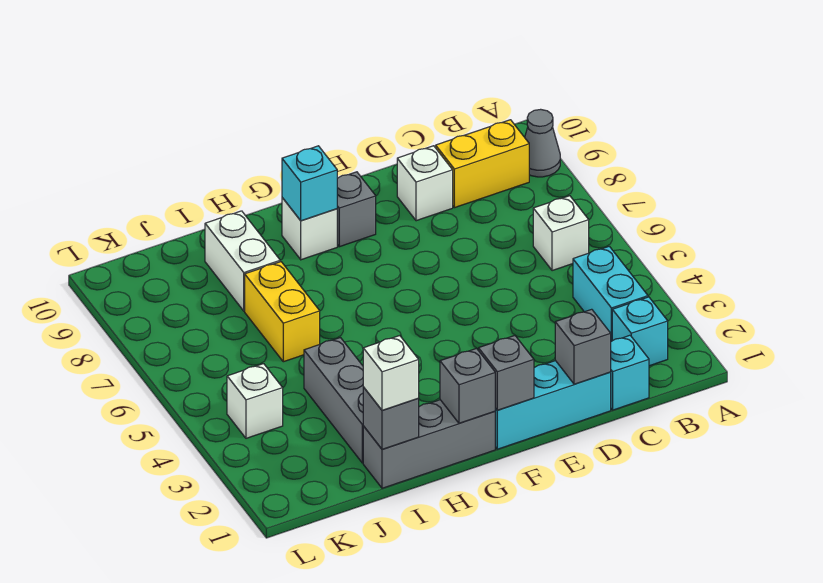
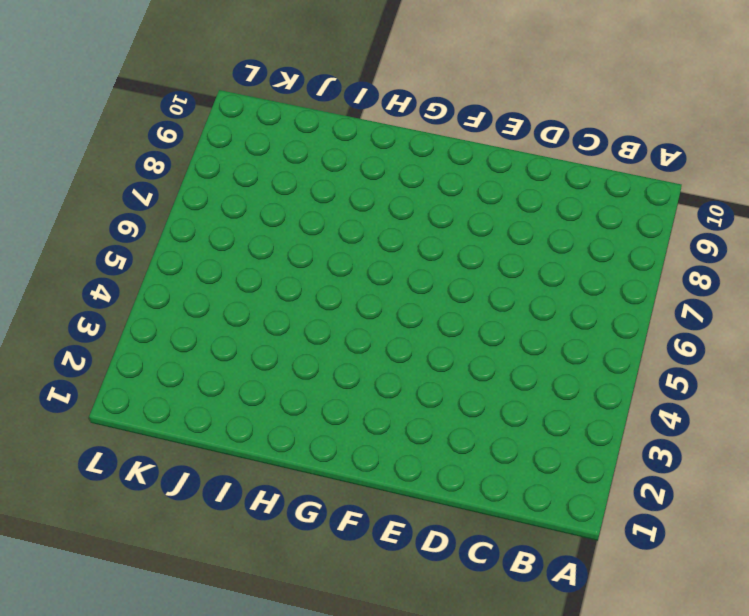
none -> grey 1x1 cone [525,109,560,177]
none -> cyan 1x1 brick [612,297,668,366]
none -> cyan 1x2 brick [573,246,648,341]

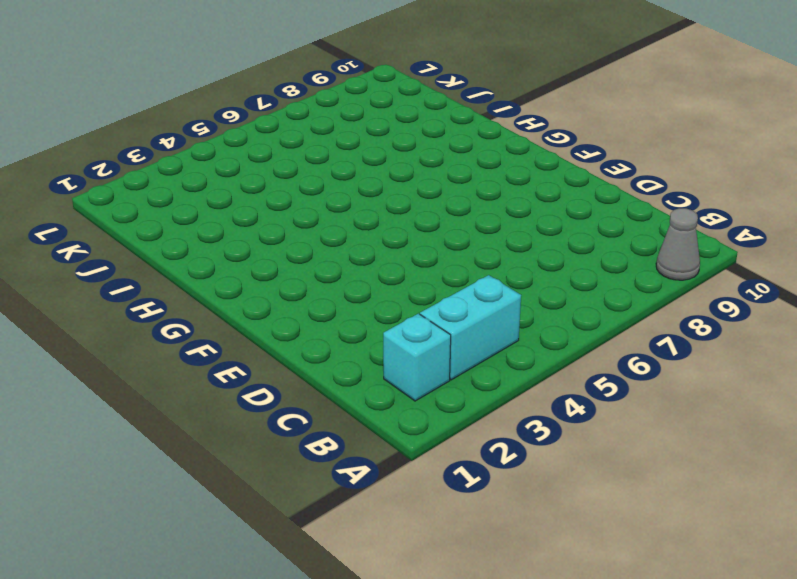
none -> white 1x1 brick [533,196,589,271]
none -> yellow 1x2 brick [436,120,529,208]
none -> cyan 1x1 brick [611,335,649,410]

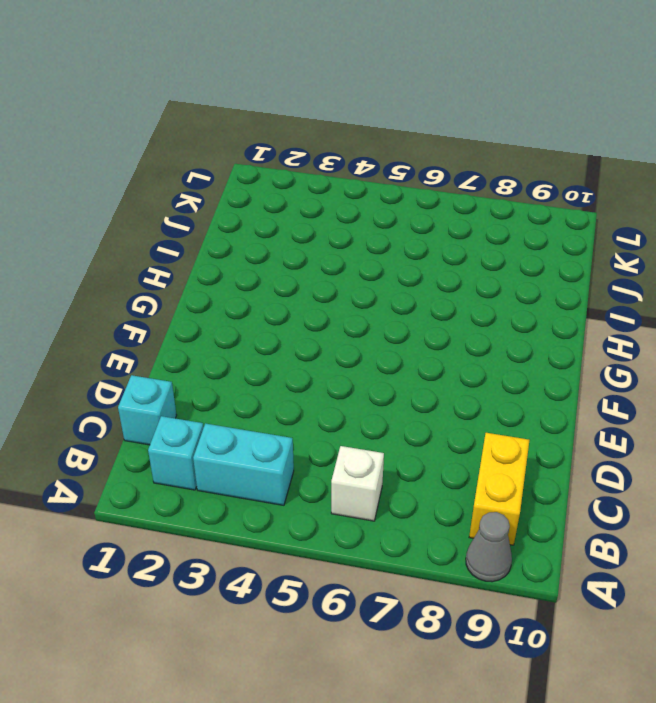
none -> cyan 1x3 brick [495,361,611,449]
none -> white 1x1 brick [397,146,453,221]
none -> grey 1x1 brick [337,172,376,247]

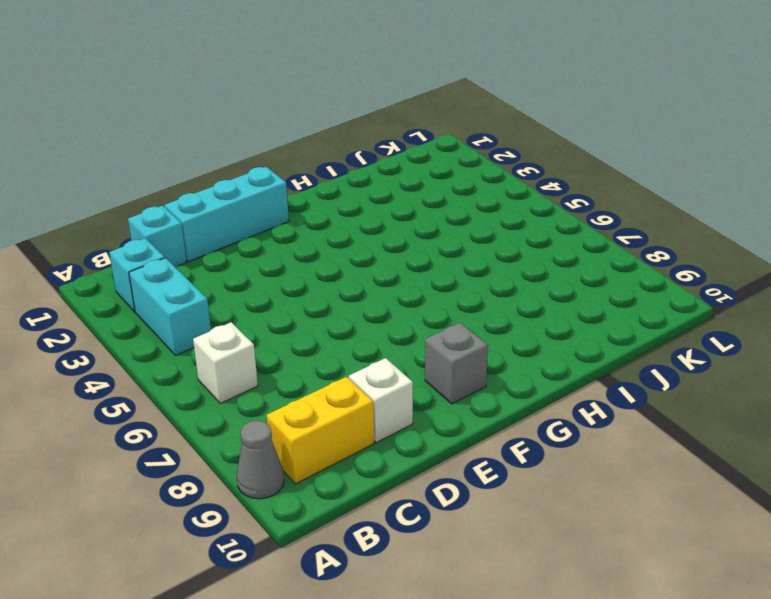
none -> grey 1x3 brick [363,400,495,488]
none -> white 1x1 brick [282,198,337,260]
none -> grey 1x3 brick [304,338,363,463]

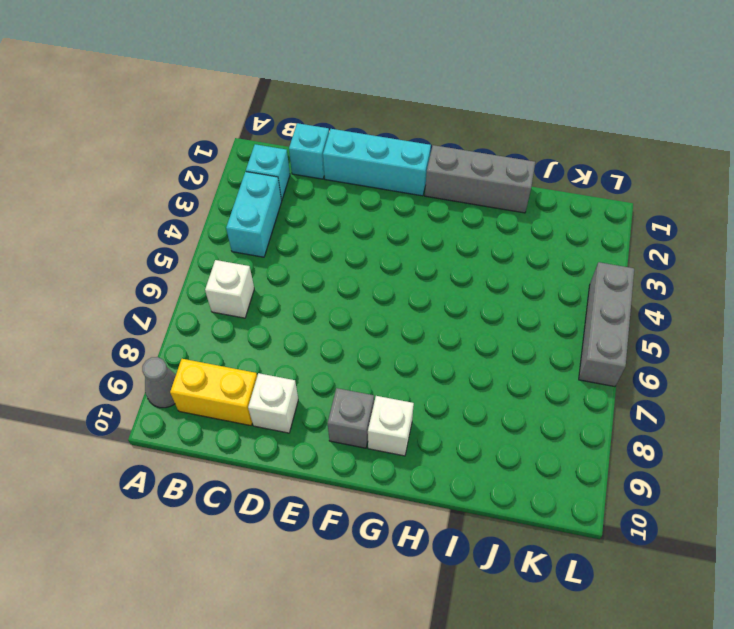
grey 1x3 brick [579,262,634,387] -> grey 1x3 brick moved to [304,338,363,463]
none -> yellow 1x2 brick [245,262,320,362]
none -> white 1x2 brick [205,211,280,311]
none -> white 1x1 brick [227,364,283,438]

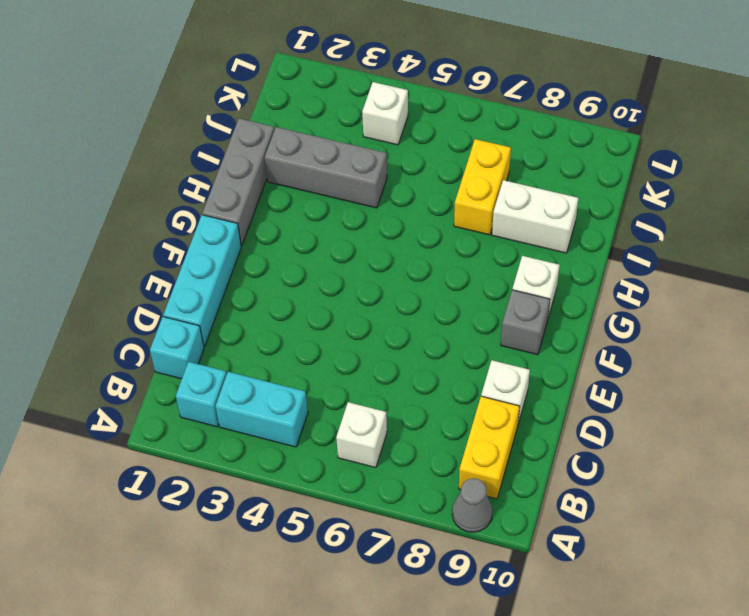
yellow 1x2 brick [454,139,511,235] -> yellow 1x2 brick turned to [245,262,320,362]
none -> grey 1x1 brick [555,309,611,384]
none -> grey 1x1 brick [479,336,534,410]
none -> grey 1x1 brick [440,348,496,423]

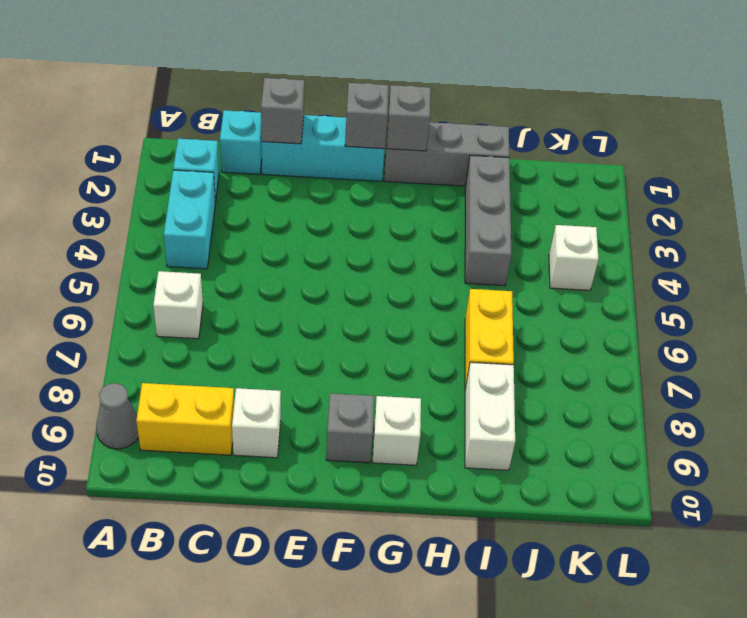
none -> cyan 1x1 brick [282,146,337,221]
none -> grey 1x1 brick [363,387,419,449]
none -> white 1x1 brick [363,336,419,410]

